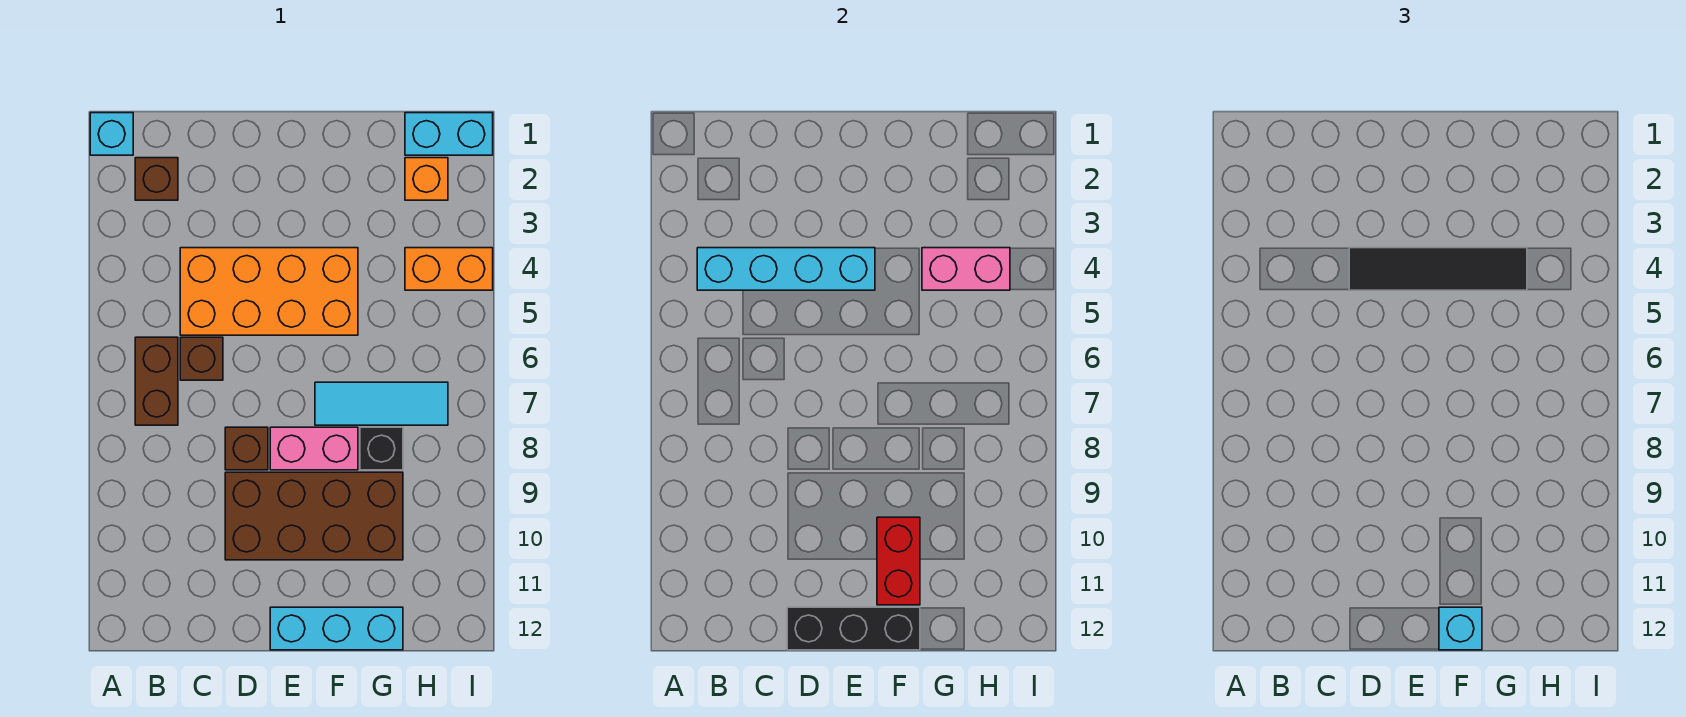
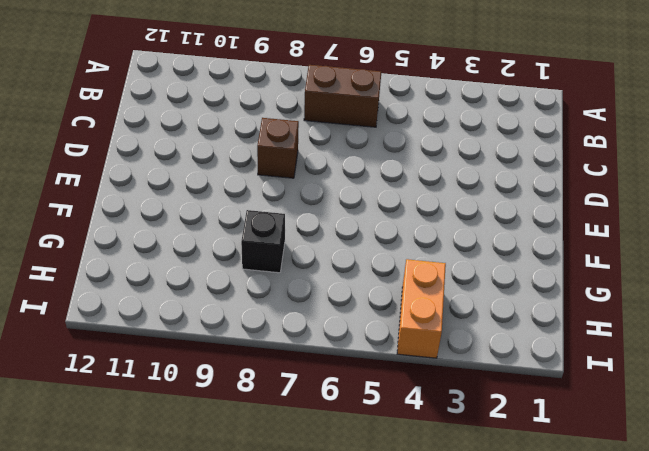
none -> cyan 1x1 brick [90,113,133,155]
none -> brown 1x1 brick [135,158,178,200]
none -> orange 2x4 brick [180,248,358,335]

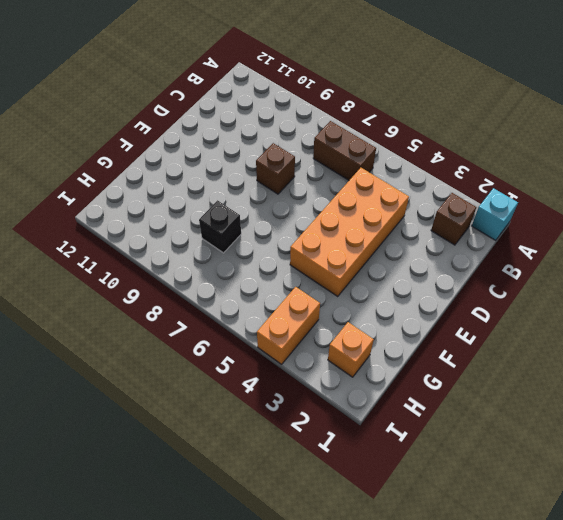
none -> brown 1x1 brick [180,337,223,380]
none -> brown 2x4 brick [225,472,403,560]
none -> pink 1x2 brick [270,427,358,470]

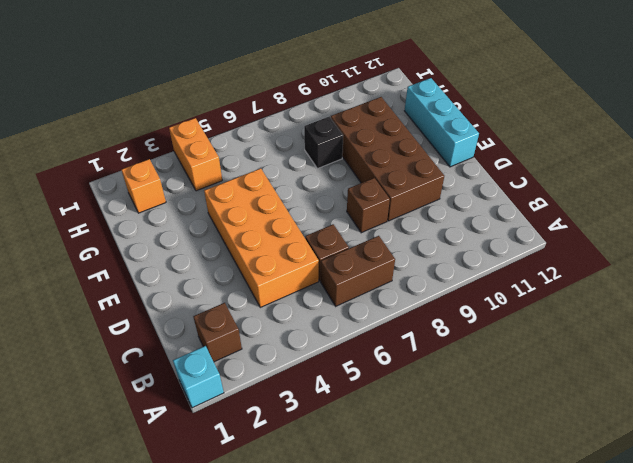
none -> pink 1x2 brick [270,427,358,470]
none -> cyan 1x3 tile [315,382,448,425]
none -> cyan 1x2 brick [405,113,493,155]

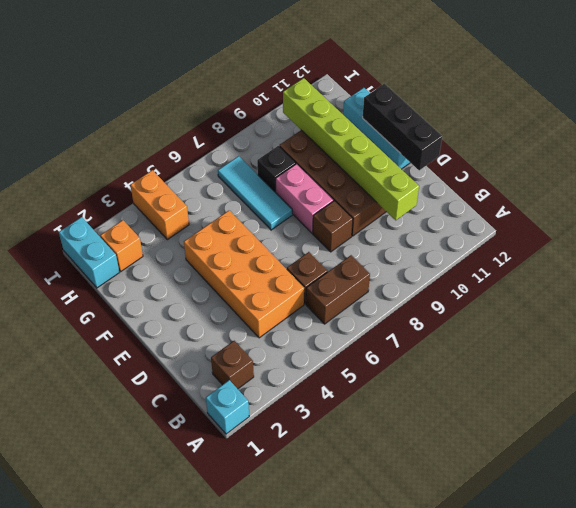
lime 1x6 brick [283,78,419,220] -> red 1x2 brick [877,517,920,605]
none -> cyan 1x4 brick [697,248,875,290]
none -> pink 1x2 brick [922,248,1010,290]
none -> black 1x4 tile [1349,248,1527,290]

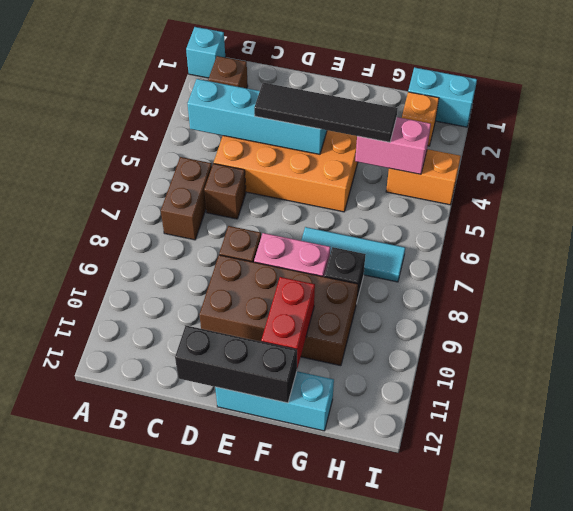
none -> cyan 1x1 brick [1439,607,1482,650]

